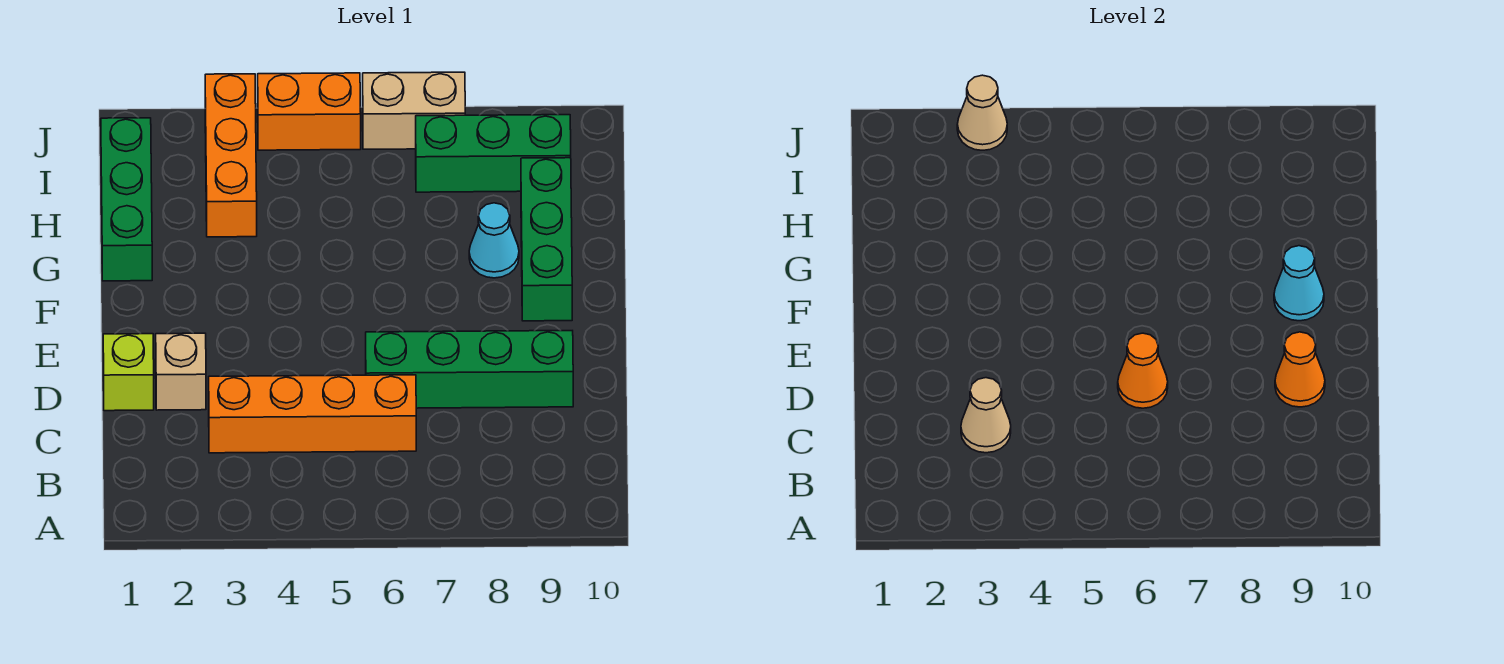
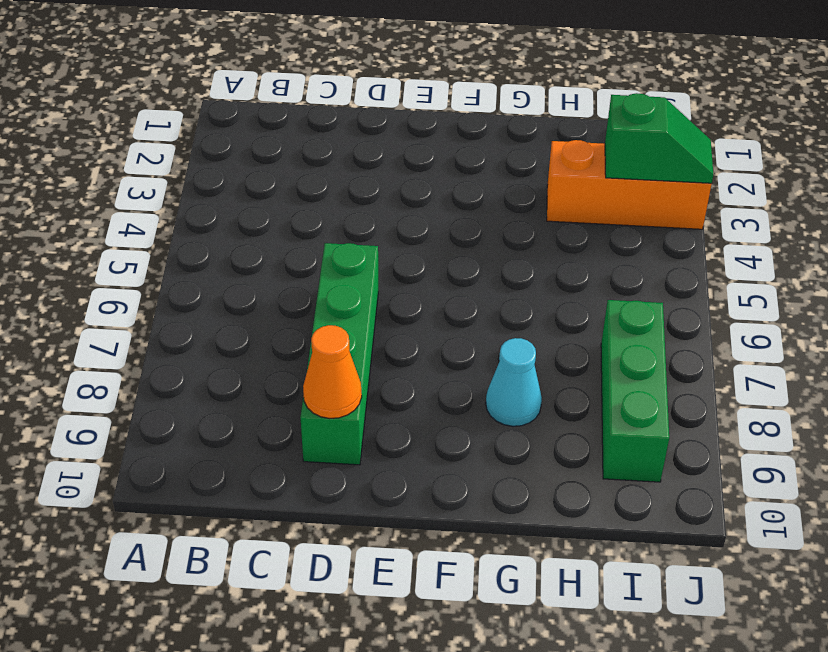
green 1x2 slope [605,93,713,183] -> tan 1x1 cone [957,75,1007,150]
none -> orange 1x4 brick [209,375,416,453]
none -> lime 1x1 brick [103,334,154,411]
none -> tan 1x1 brick [156,333,206,410]

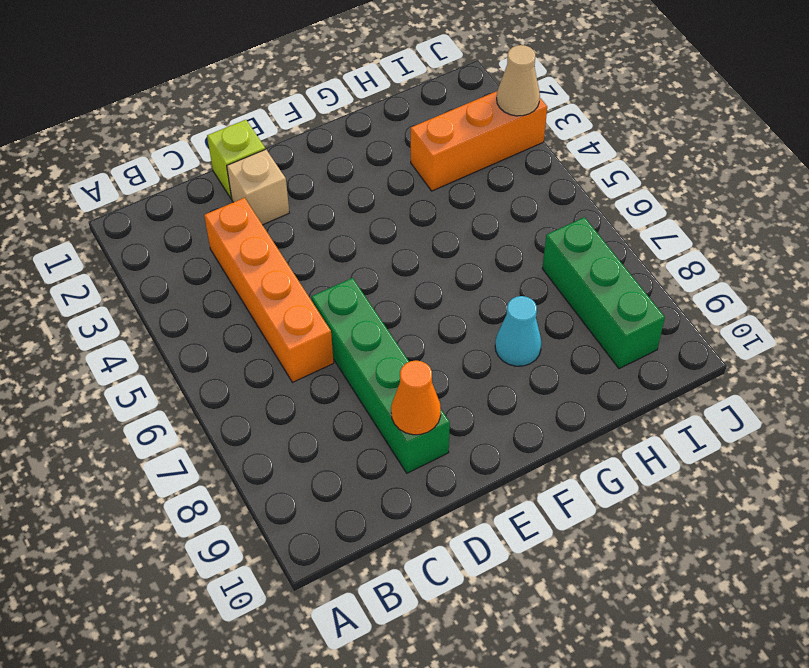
none -> green 1x3 brick [521,158,572,321]
none -> green 1x3 brick [101,118,152,281]
none -> orange 1x2 brick [258,73,361,150]

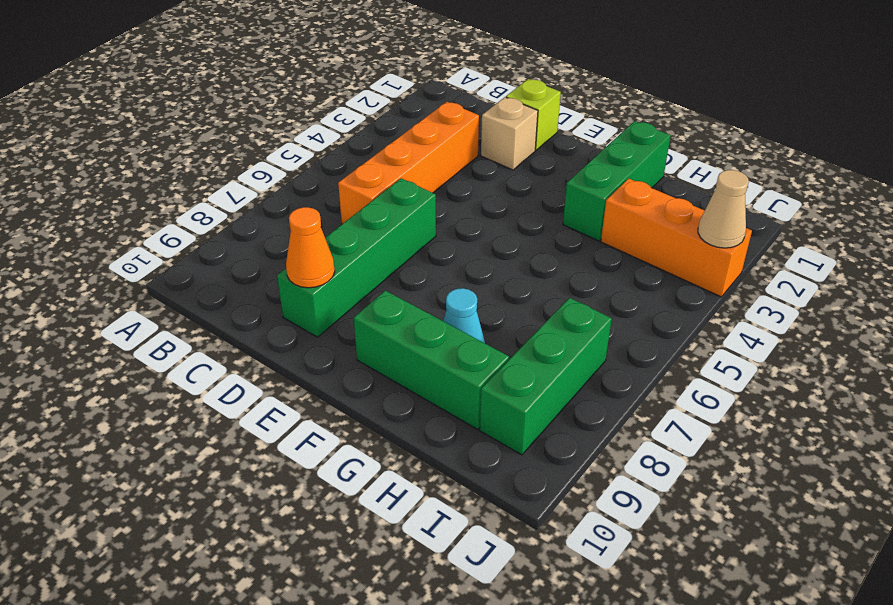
green 1x3 brick [563,121,671,241] -> green 1x3 brick turned to [101,118,152,281]
none -> orange 1x2 brick [258,73,361,150]
none -> tan 1x2 brick [363,72,465,149]
none -> tan 1x1 cone [961,378,1011,453]

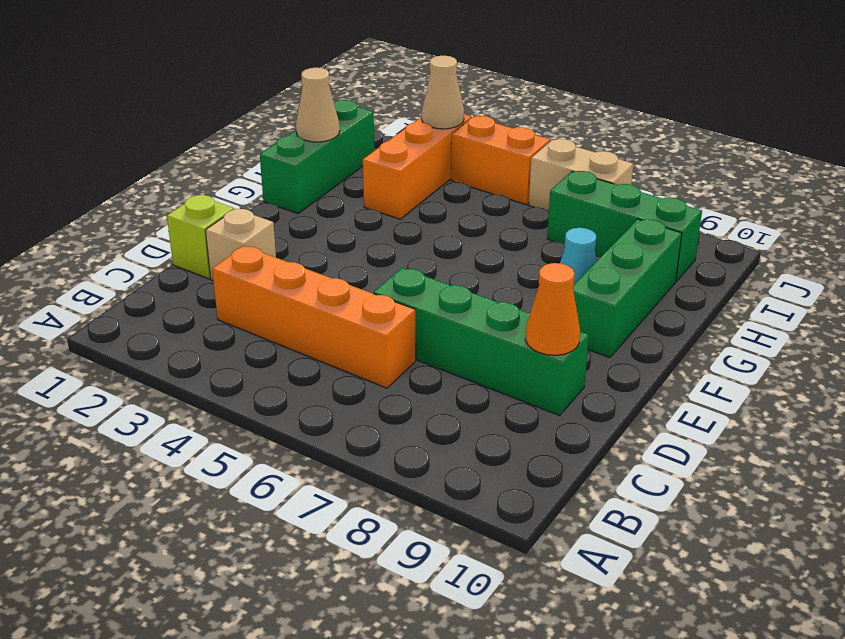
tan 1x1 cone [296,68,340,142] -> tan 1x1 cone moved to [961,378,1011,453]
none -> orange 1x1 cone [1118,333,1168,408]
none -> cyan 1x1 cone [1274,246,1324,321]

